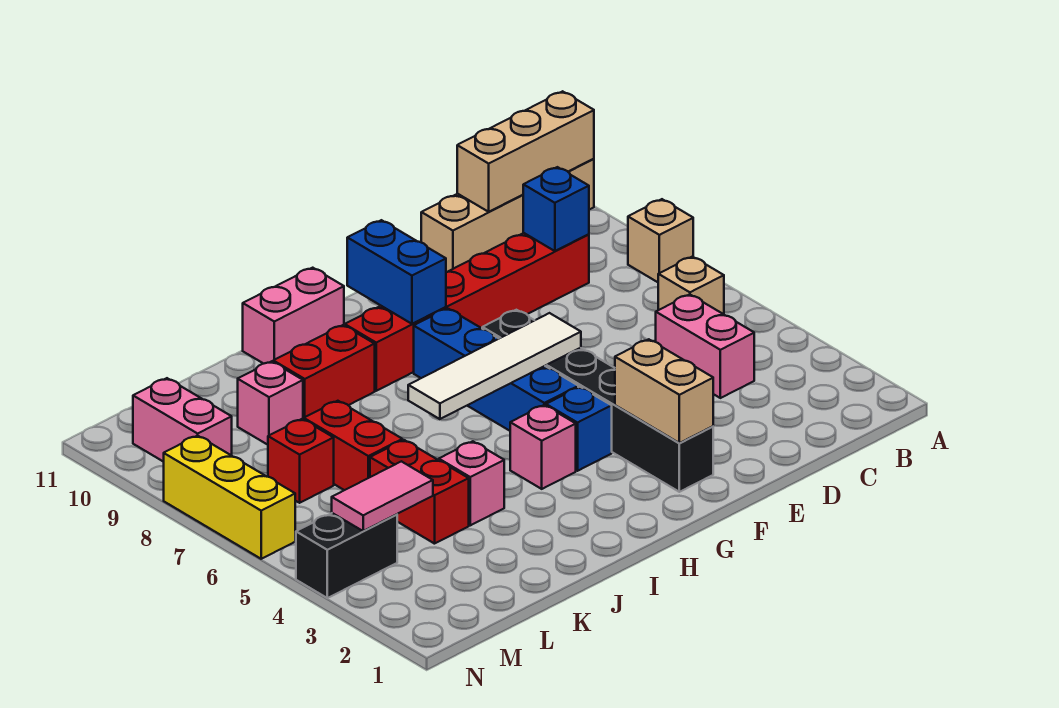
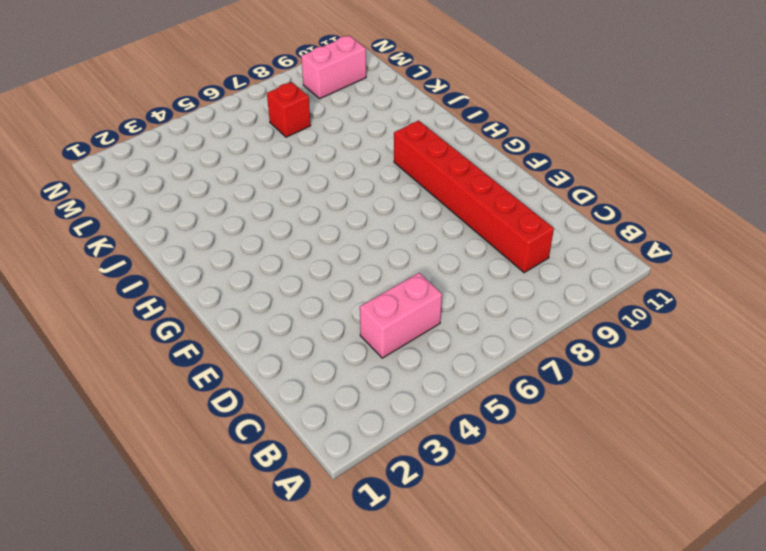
none -> tan 1x1 brick [628,199,693,282]
none -> tan 1x4 brick [421,159,594,272]
none -> tan 1x1 brick [658,257,724,314]

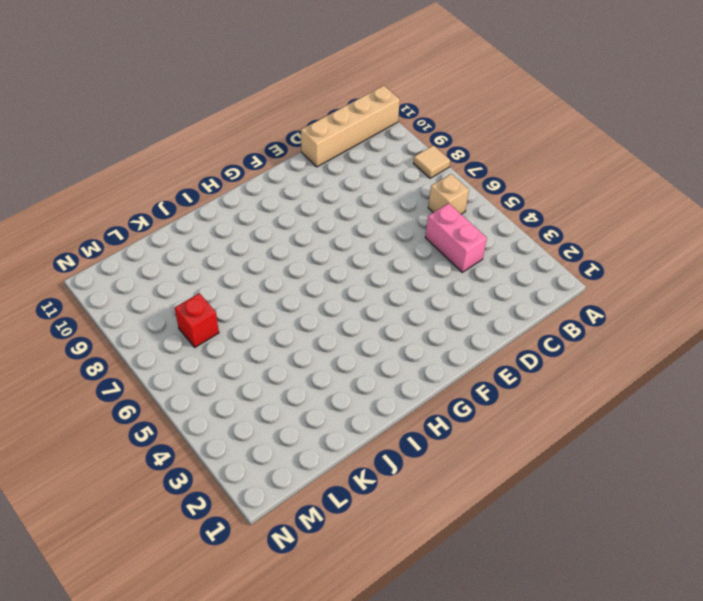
tan 1x1 tile [414,145,450,178] -> tan 1x1 brick [628,199,693,282]
none -> red 1x6 brick [345,233,589,391]
none -> black 1x6 brick [482,310,713,492]
none -> blue 1x1 brick [546,387,612,471]

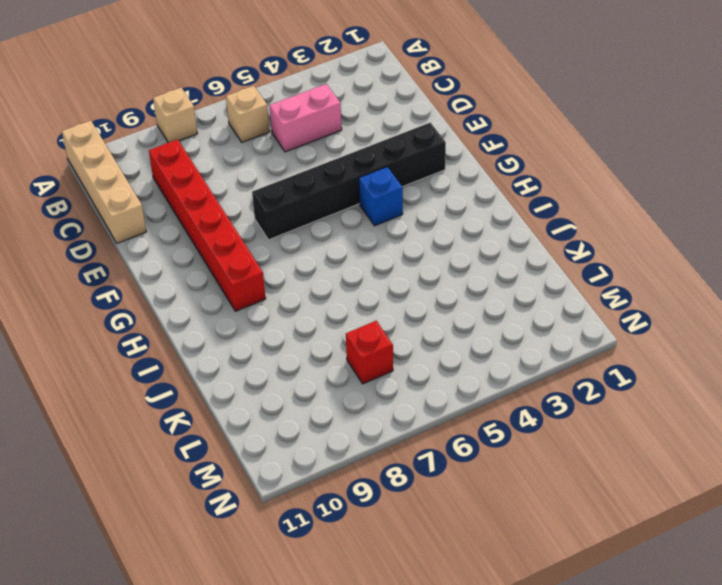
none -> blue 1x4 brick [414,308,578,431]
none -> pink 1x1 brick [510,405,576,489]
none -> pink 1x2 brick [243,268,344,364]

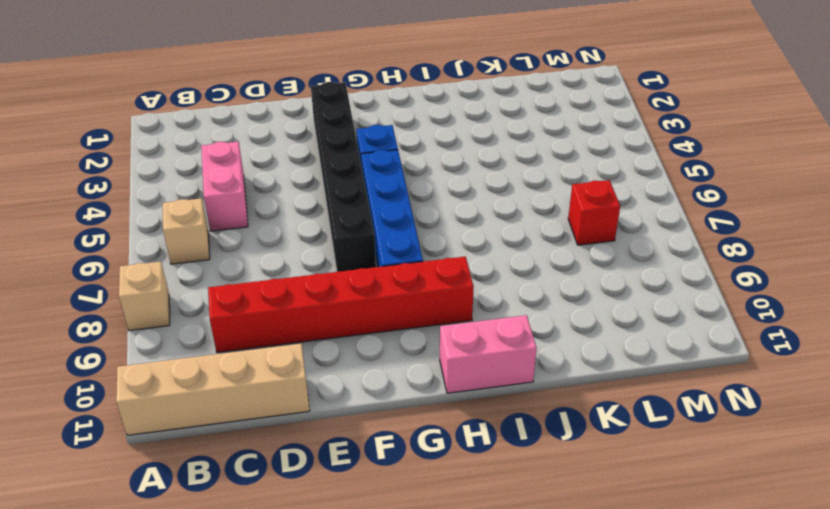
none -> pink 1x1 brick [510,405,576,489]
none -> red 1x2 brick [273,325,375,419]
none -> pink 1x1 brick [439,441,504,525]

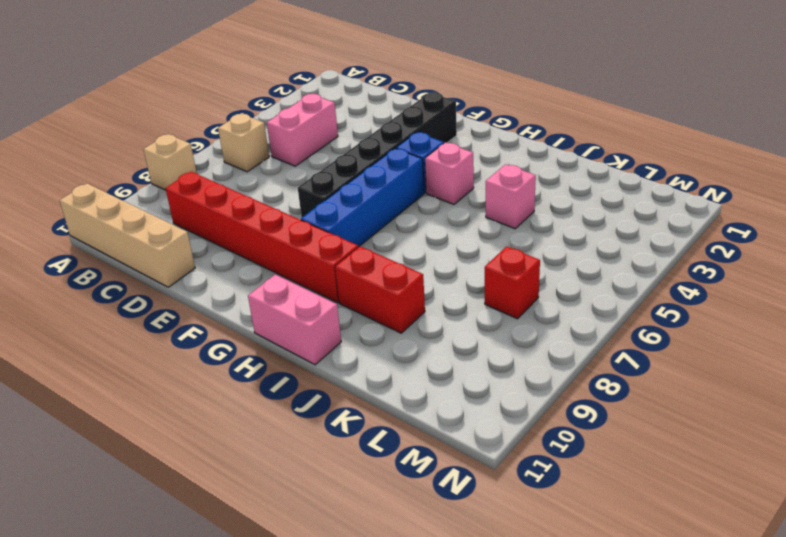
none -> red 1x2 brick [370,440,469,544]
none -> red 1x2 brick [304,401,402,490]
none -> pink 1x1 brick [238,361,303,445]

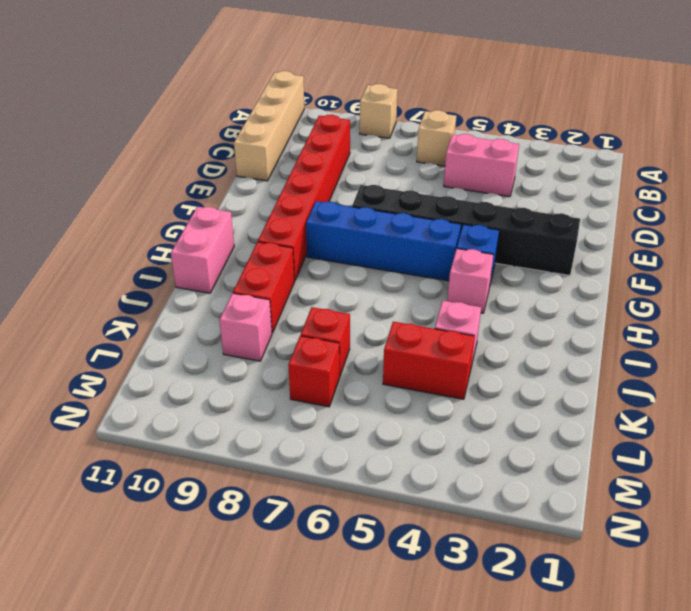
red 1x1 brick [301,307,350,375] -> red 1x2 brick [304,401,402,490]
none -> black 1x2 brick [296,513,397,598]
none -> pink 1x2 brick [133,378,232,462]
none -> yellow 1x3 brick [164,435,295,559]

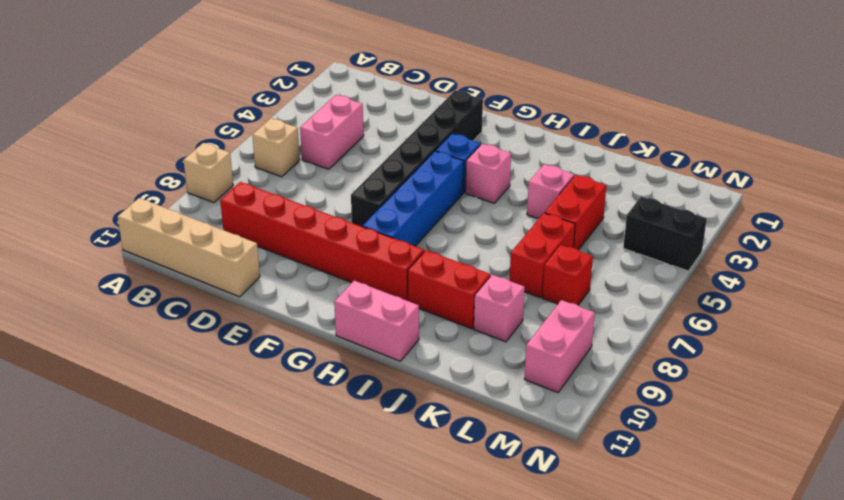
none -> yellow 1x3 brick [164,435,295,559]
none -> tan 1x3 brick [457,91,594,212]
none -> blue 1x1 brick [523,167,589,251]

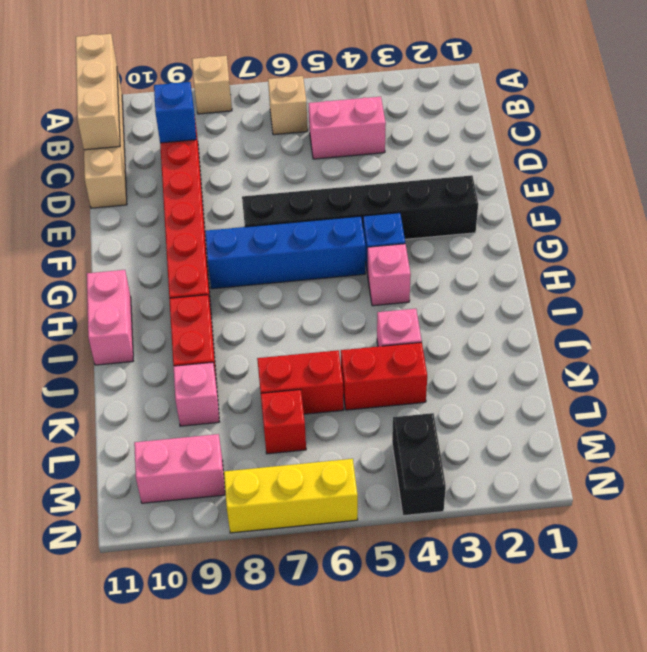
none -> tan 1x2 brick [615,339,713,443]
none -> white 1x4 tile [408,313,581,419]
none -> blue 1x2 brick [347,220,446,324]

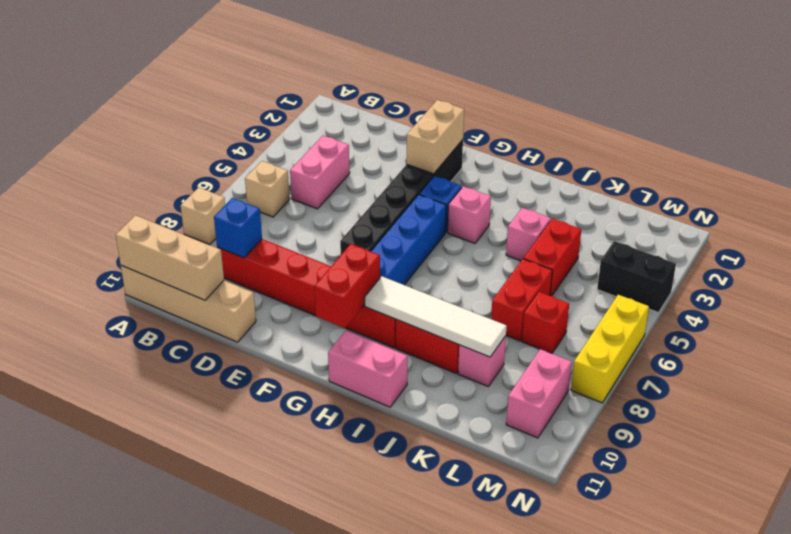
red 1x2 brick [314,244,380,328] -> blue 1x2 brick [347,220,446,324]
white 1x4 tile [365,276,507,357] -> white 1x4 tile moved to [408,313,581,419]
none -> pink 1x2 tile [332,461,433,531]

